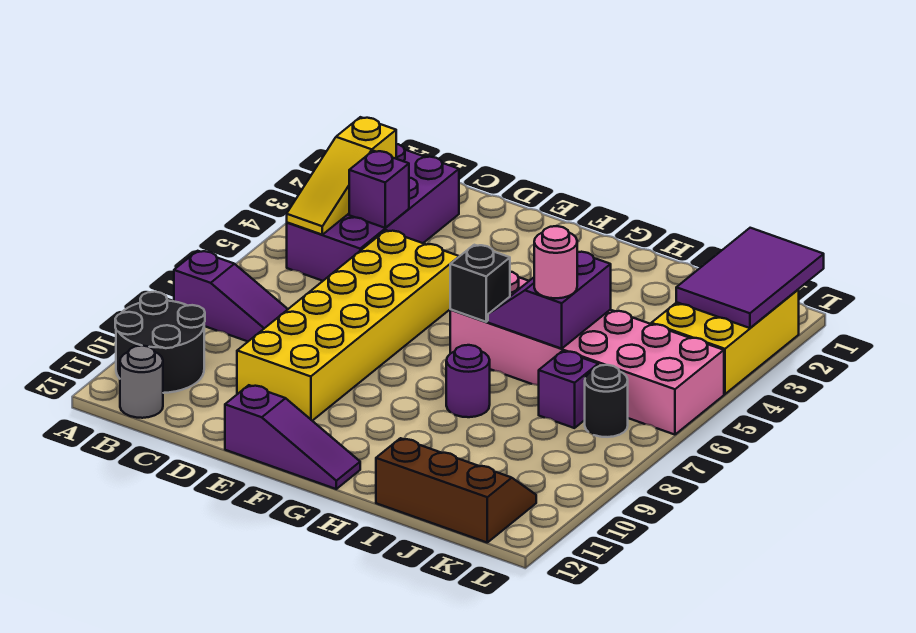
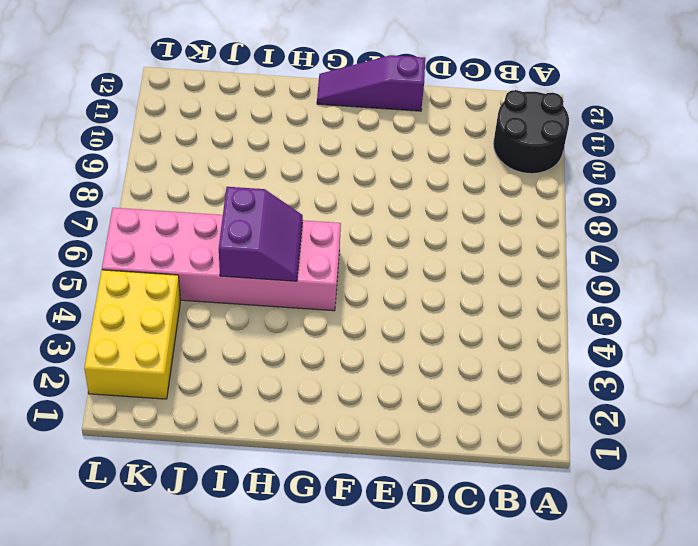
none -> purple 1x3 slope [174,251,288,341]
none -> purple 2x4 brick [287,144,459,281]
none -> grey 1x1 round brick [120,346,163,418]

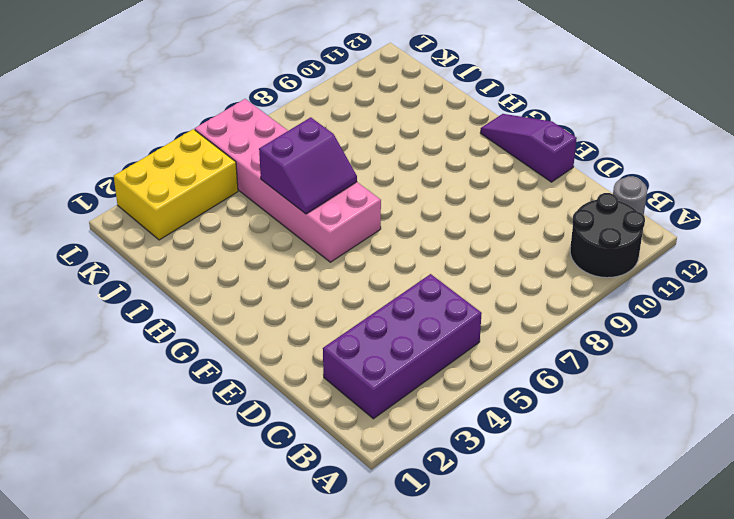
none -> purple 1x3 slope [174,251,288,341]
none -> yellow 2x6 brick [237,230,459,421]
none -> purple 1x1 round brick [446,345,490,417]

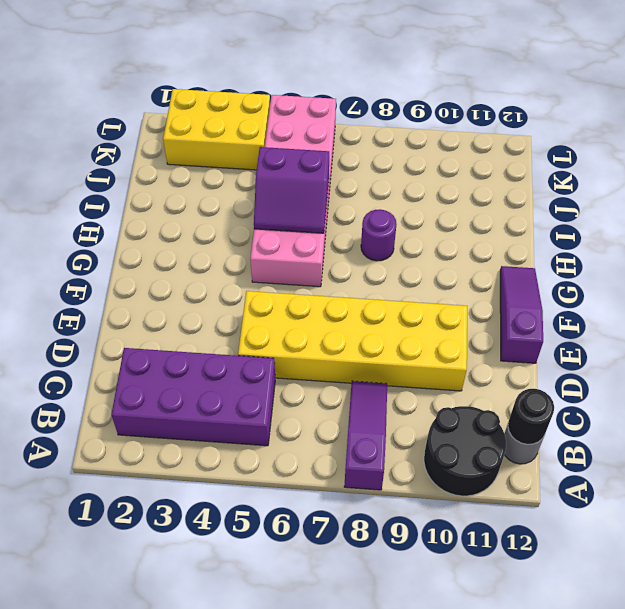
black 1x1 round brick [508,389,554,444] -> black 1x1 round brick moved to [585,365,628,437]
none -> brown 2x3 slope [376,438,536,542]
none -> purple 1x1 brick [539,351,598,428]
none -> yellow 1x3 slope [287,117,396,235]

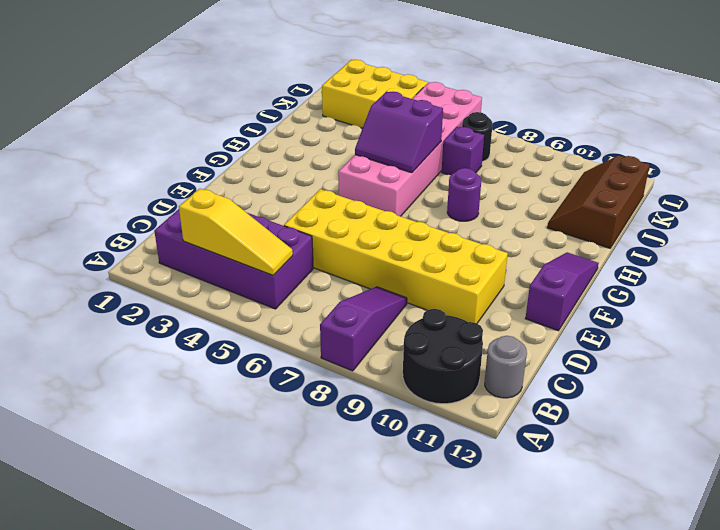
none -> purple 1x1 brick [349,151,409,228]
none -> black 1x1 brick [450,245,510,322]
none -> purple 2x3 tile [676,228,824,328]

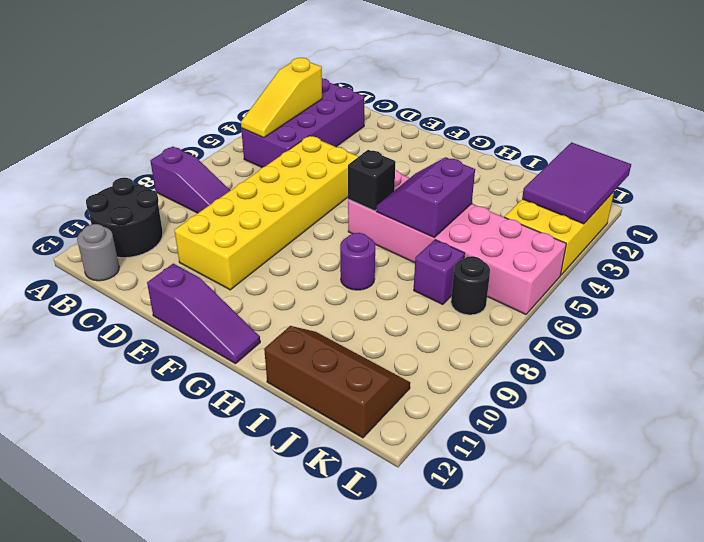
none -> purple 1x1 brick [349,151,409,228]
none -> pink 1x1 round brick [534,226,577,298]

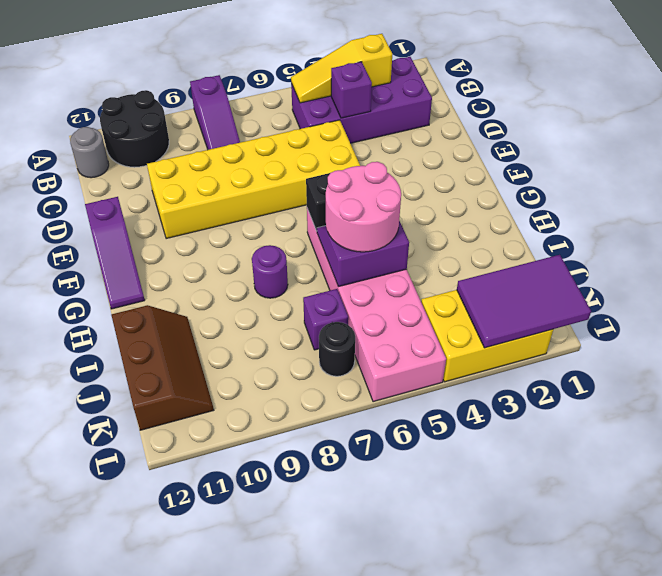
pink 2x2 round brick [326,162,401,252] -> pink 1x1 round brick [534,226,577,298]

